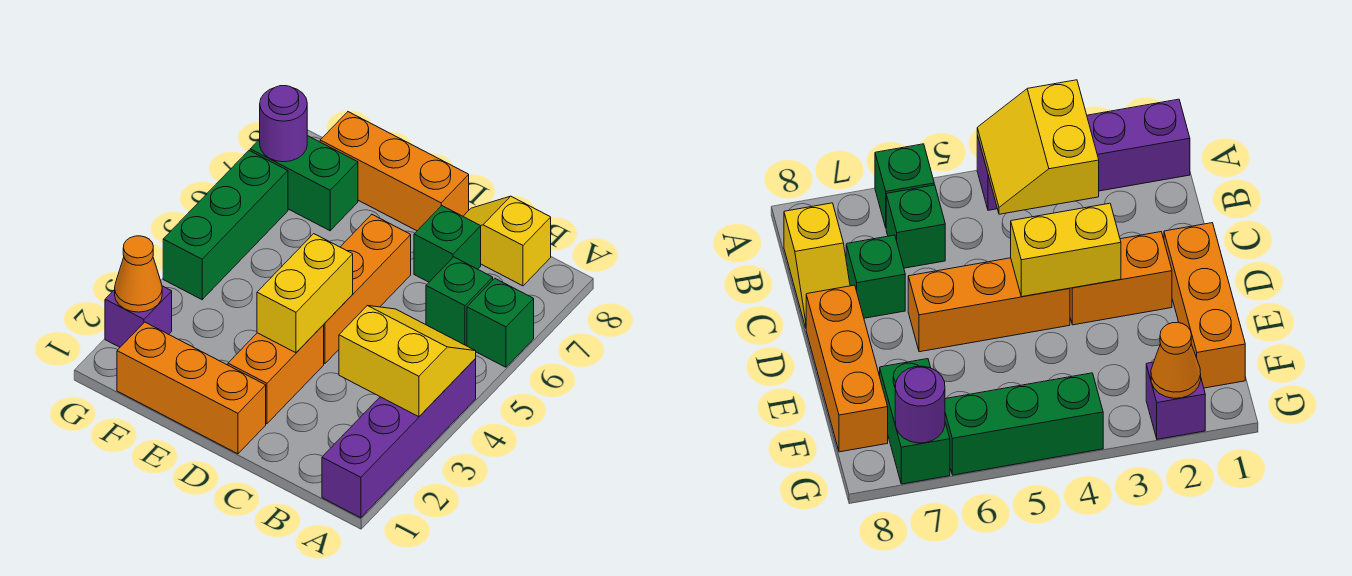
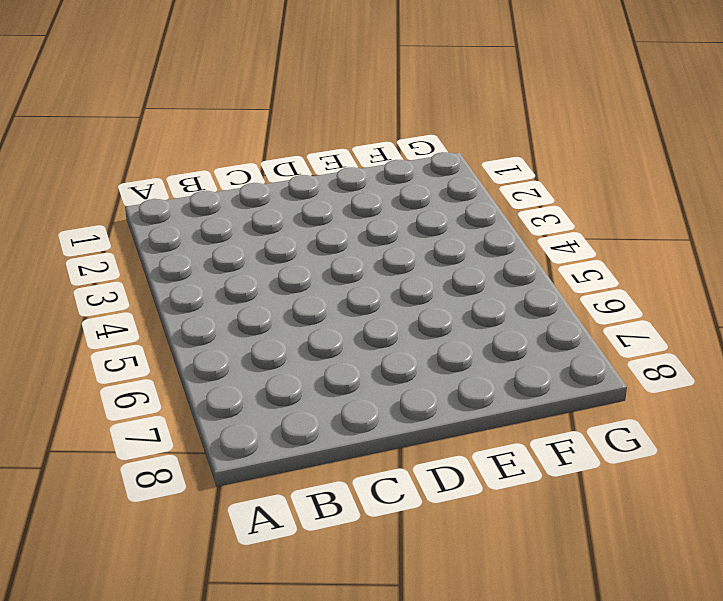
none -> purple 1x4 brick [322,359,476,518]
none -> green 1x1 brick [467,278,534,367]
none -> green 1x1 brick [426,257,493,345]

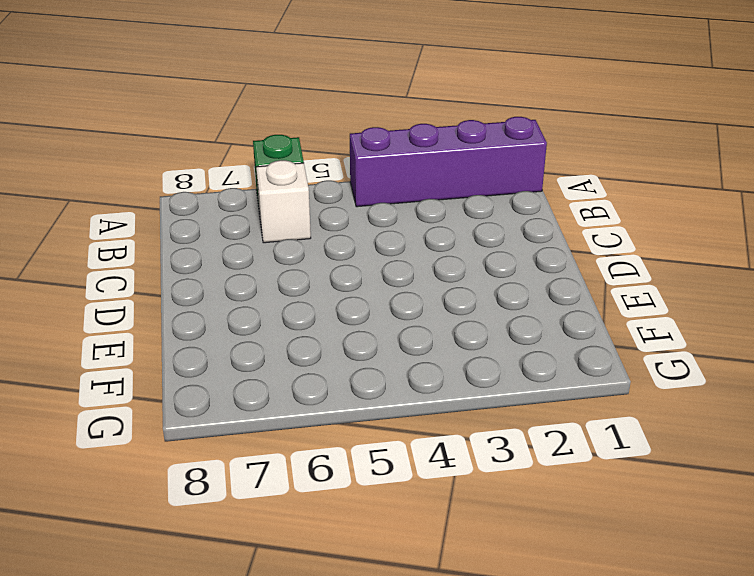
white 1x1 brick [256,160,311,243] -> green 1x1 brick [426,257,493,345]
none -> yellow 1x2 slope [463,196,551,286]
none -> green 1x1 brick [414,206,481,282]
none -> orange 1x3 brick [117,322,266,454]

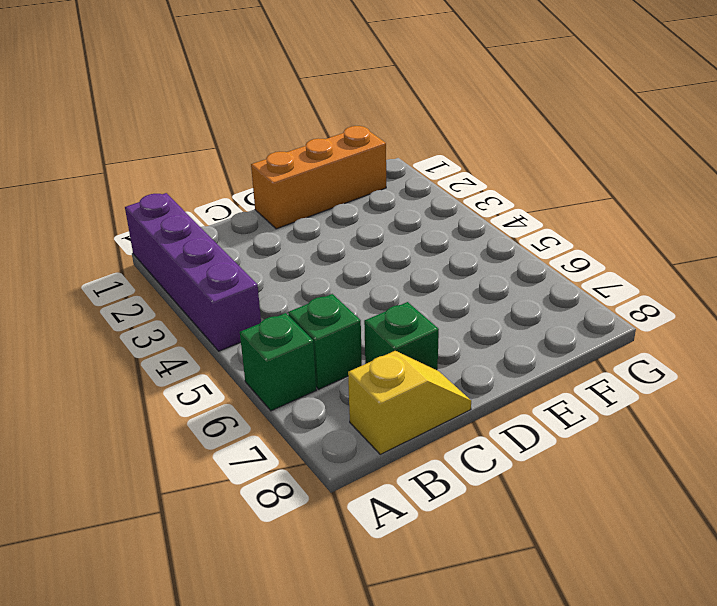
none -> orange 1x2 brick [228,325,324,424]
none -> orange 1x3 brick [324,215,411,363]
none -> orange 1x3 brick [320,112,469,231]

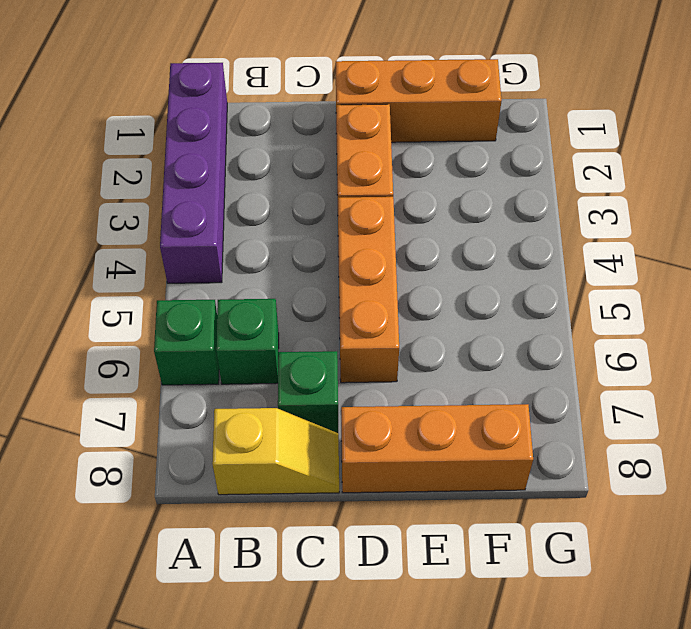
none -> green 1x2 brick [250,136,358,231]
none -> purple 1x1 brick [105,286,172,347]
none -> green 1x3 brick [163,151,288,300]

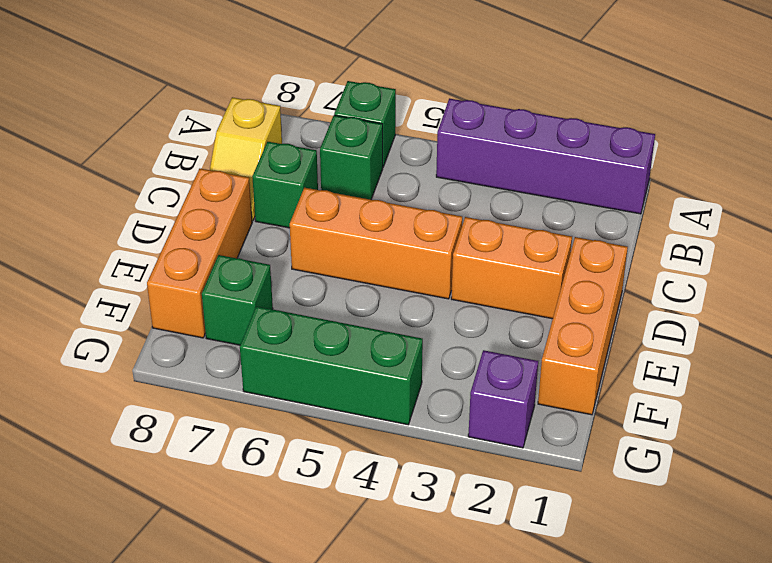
green 1x1 brick [202,255,273,345] -> green 1x2 brick [250,136,358,231]
none -> yellow 2x2 slope [339,306,476,417]
none -> yellow 1x2 brick [257,234,353,353]
none -> orange 1x1 cone [115,236,162,312]

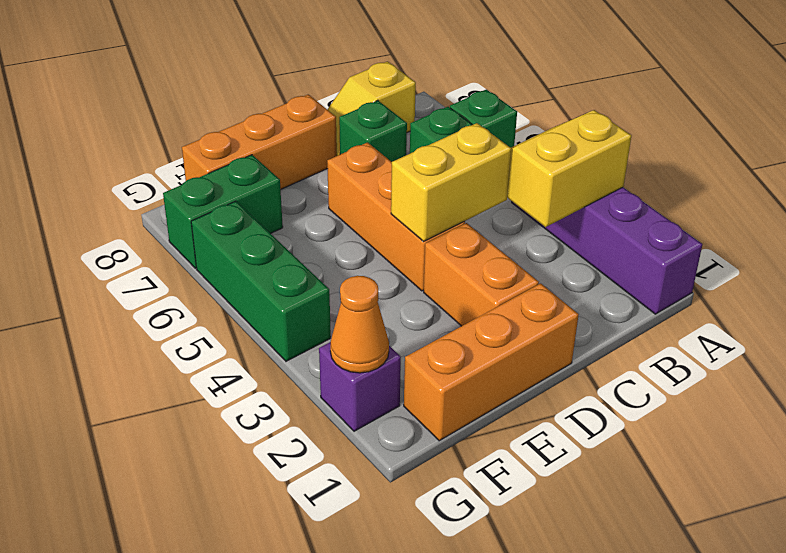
yellow 1x2 brick [391,123,511,241] -> yellow 1x2 brick turned to [257,234,353,353]
none -> purple 1x1 round brick [260,86,307,162]

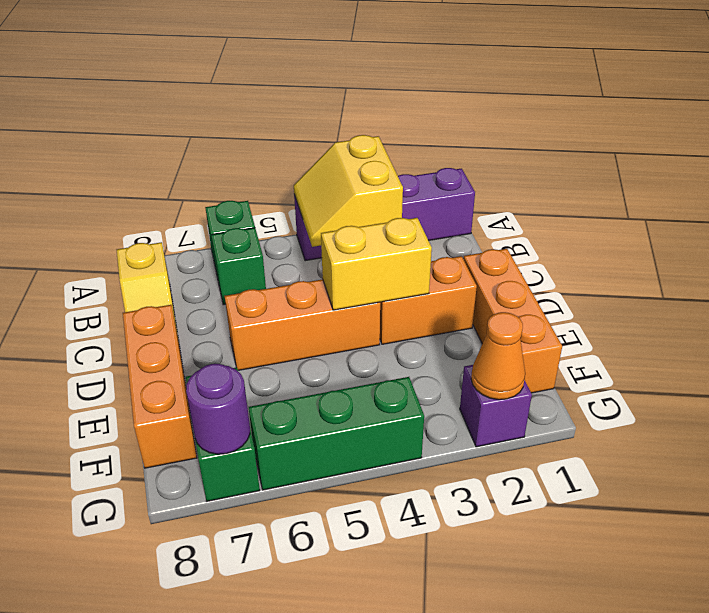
none -> green 1x1 brick [414,206,481,282]

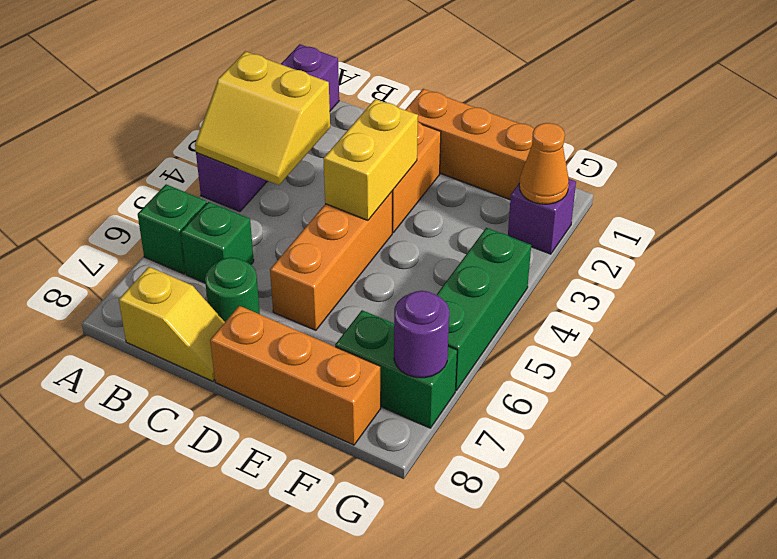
green 1x1 round brick [205,258,260,322] -> green 1x1 brick [414,206,481,282]

